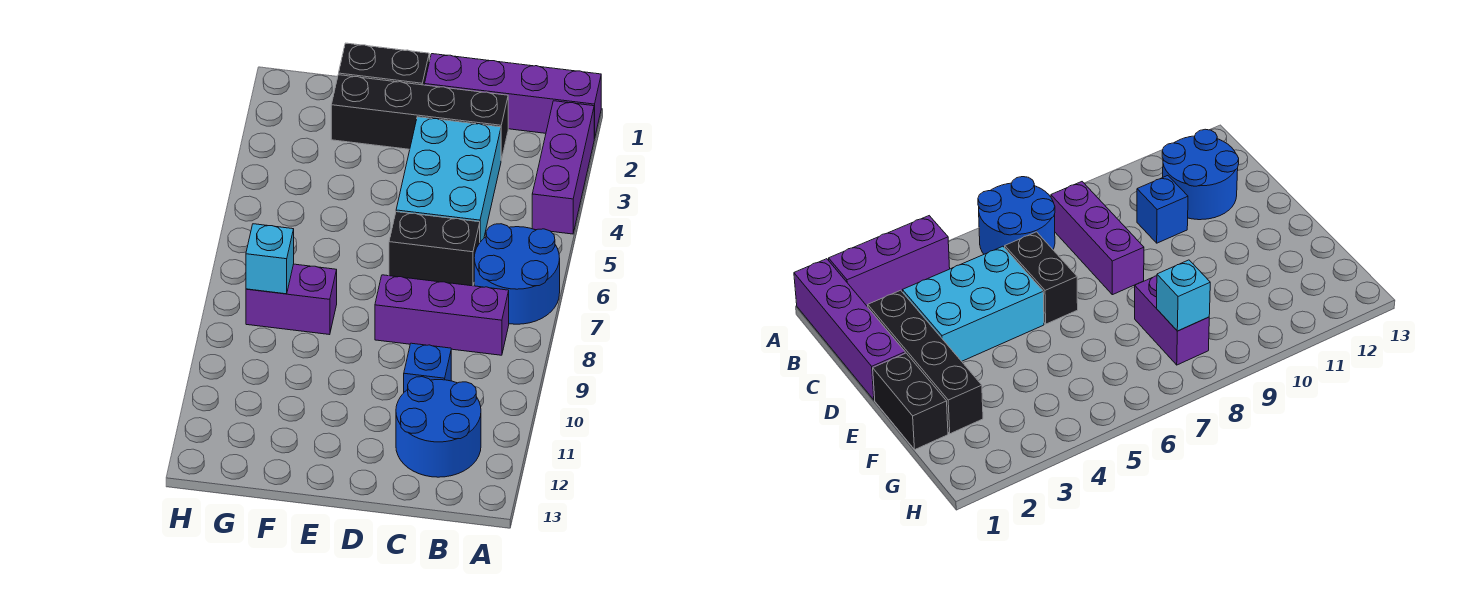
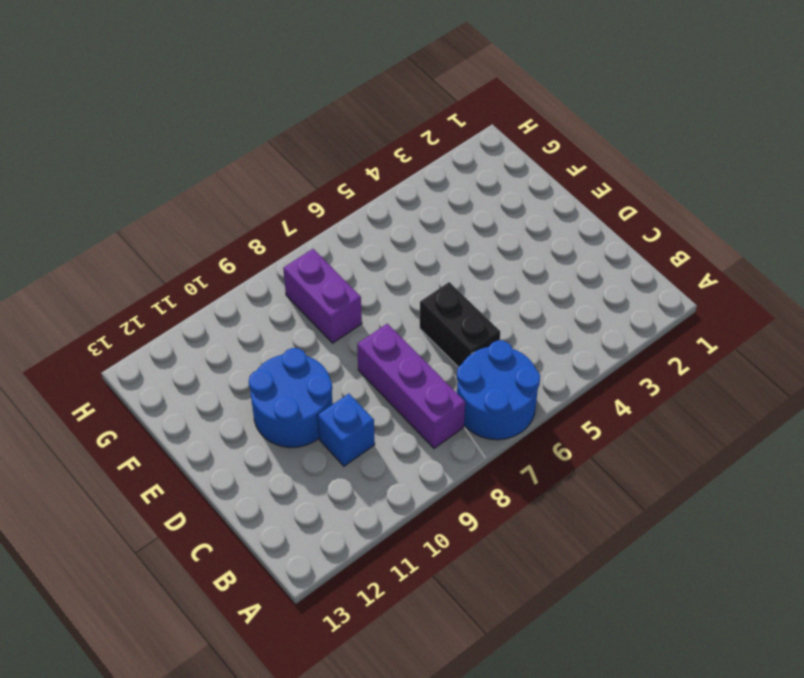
blue 2x2 round brick [249,348,333,447] -> blue 2x2 round brick moved to [396,377,481,477]
none -> purple 1x4 brick [425,54,601,139]
none -> purple 1x3 brick [532,101,594,234]
none -> black 1x4 brick [331,75,508,160]

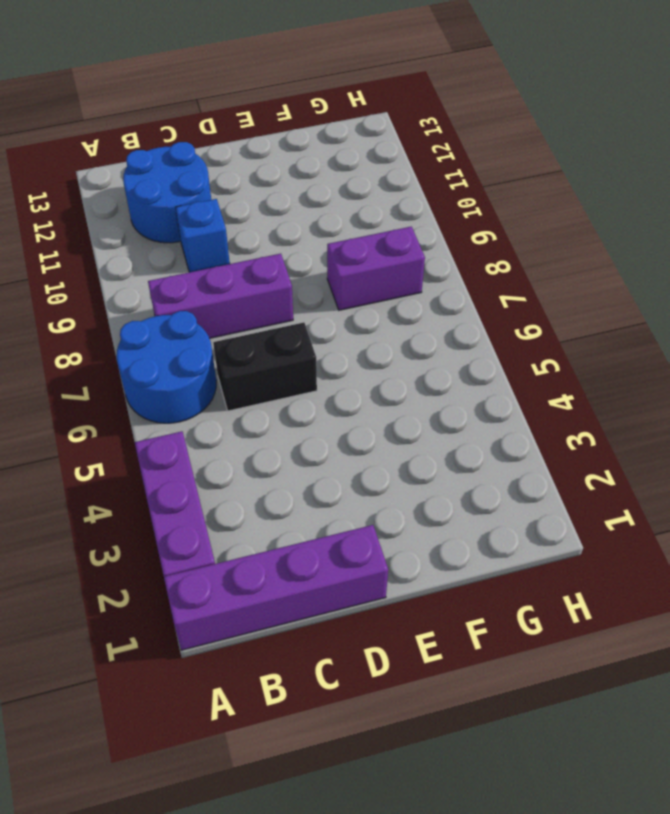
none -> black 1x4 brick [331,75,508,160]
none -> cyan 2x3 brick [396,117,501,242]
none -> black 1x2 brick [339,43,429,85]

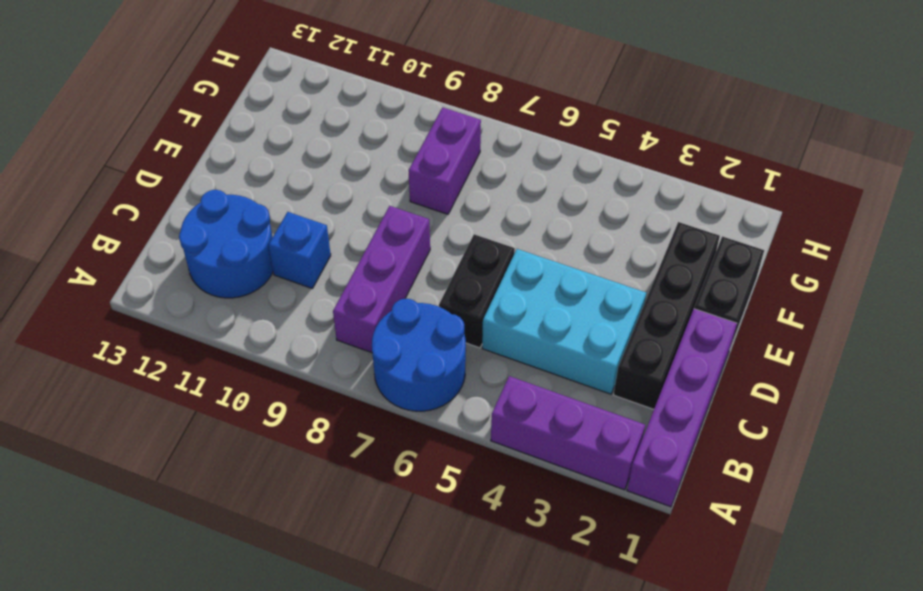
none -> cyan 1x1 brick [246,224,294,294]

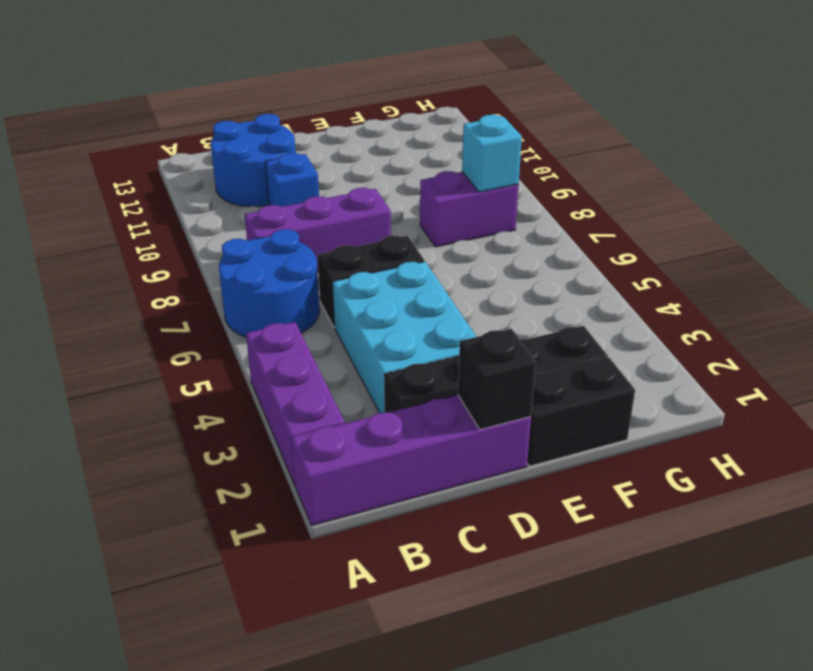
black 1x1 brick [458,329,536,429] -> none

